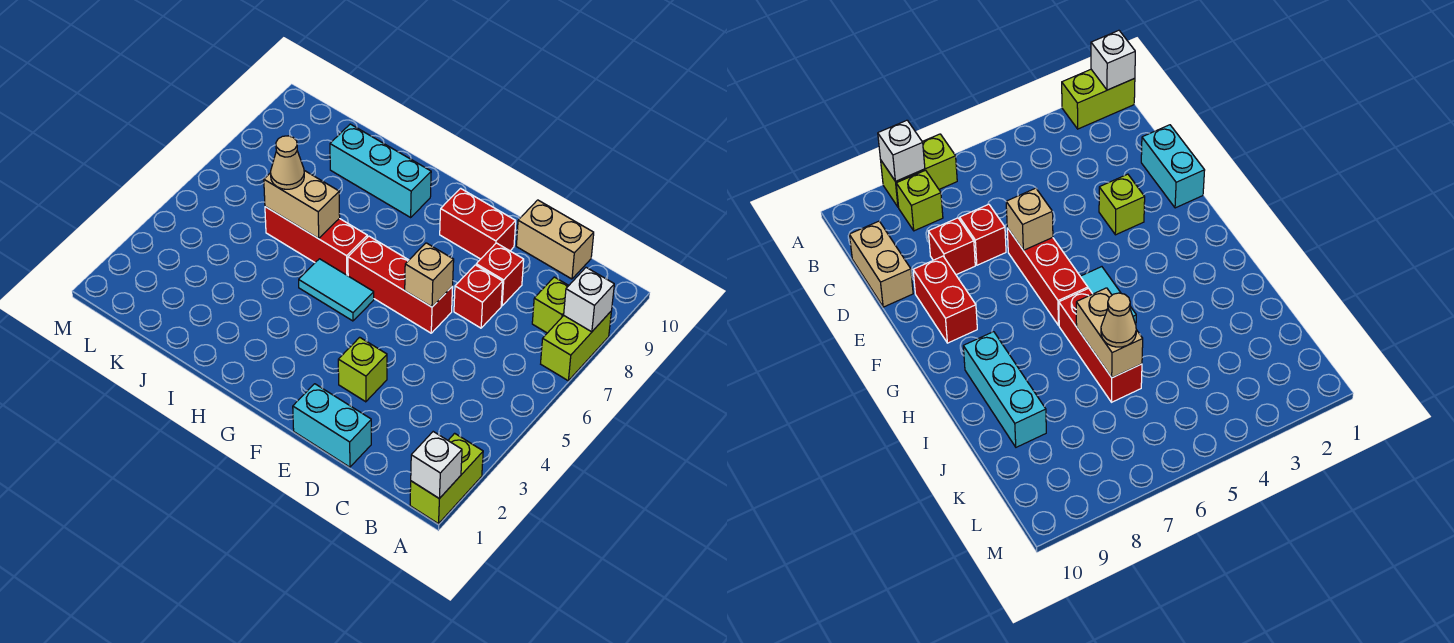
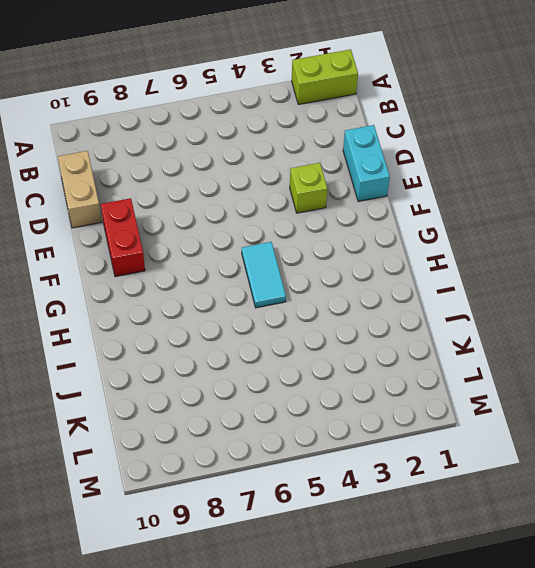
none -> lime 1x2 brick [541,312,611,381]
none -> lime 1x1 brick [532,277,569,333]
none -> red 1x1 brick [454,265,503,328]

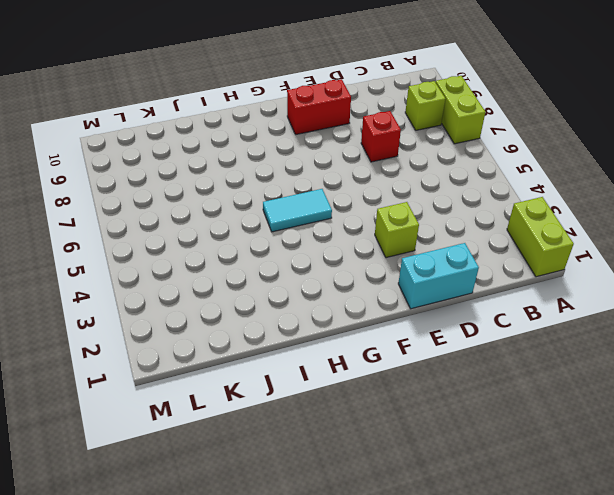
none -> tan 1x2 brick [516,200,594,279]
none -> red 1x1 brick [476,243,524,306]
none -> red 1x3 brick [348,236,453,333]

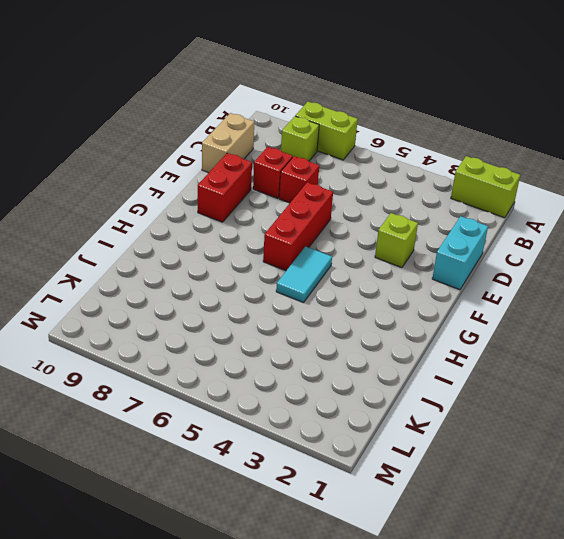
none -> red 1x3 brick [265,207,367,276]
none -> cyan 1x3 brick [330,124,431,217]
none -> white 1x1 brick [411,432,462,499]

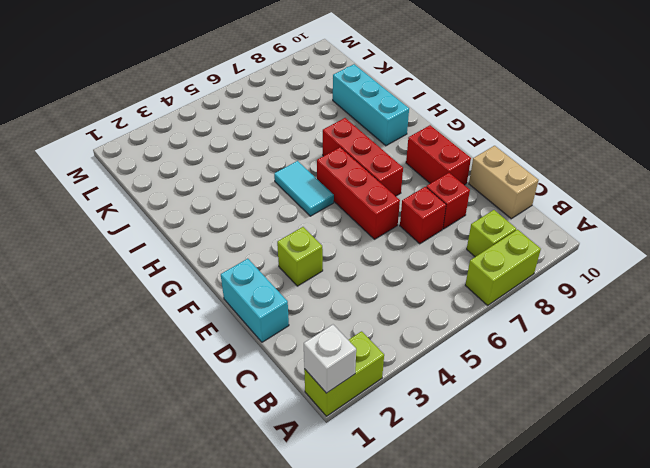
red 1x3 brick [323,118,403,196] -> red 1x3 brick moved to [265,207,367,276]
none -> white 1x1 brick [564,267,614,332]
none -> tan 1x1 brick [405,243,454,307]
none -> tan 1x2 brick [264,171,340,239]

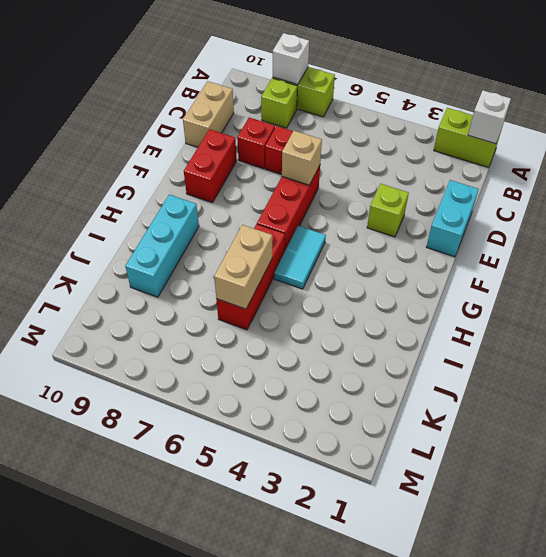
none -> tan 1x1 cone [271,136,304,189]

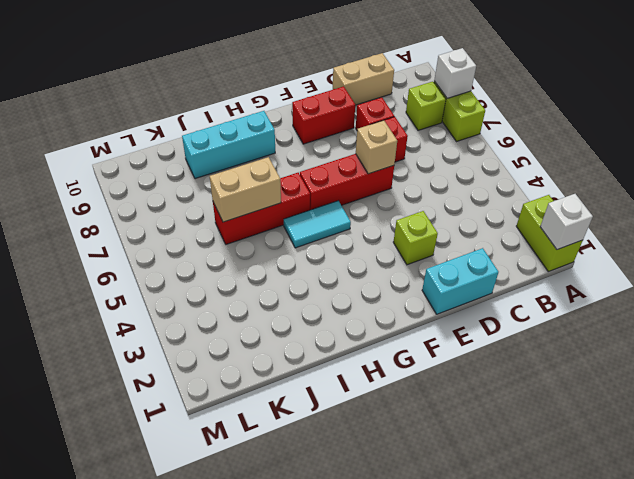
none -> tan 1x1 cone [271,136,304,189]

